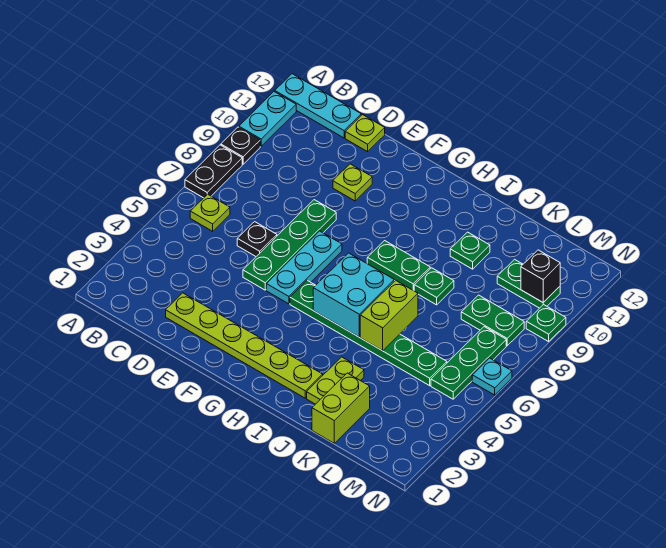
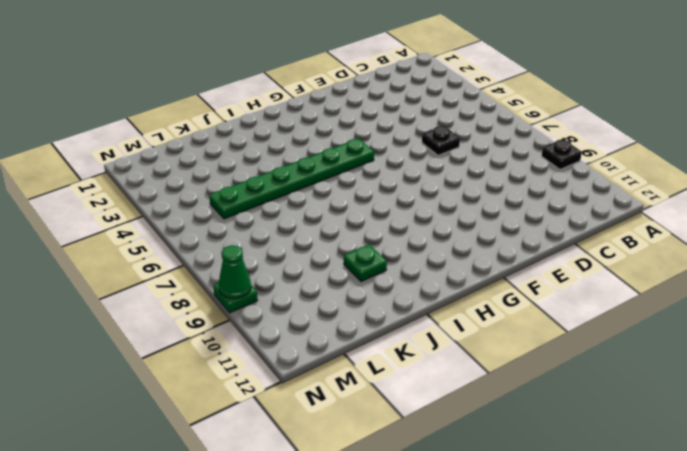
green 1x1 cone [219,245,251,299] -> none
none -> black 1x2 plate [185,145,242,198]
none -> cyan 1x2 plate [239,92,296,146]
none -> cyan 1x3 plate [275,74,361,138]

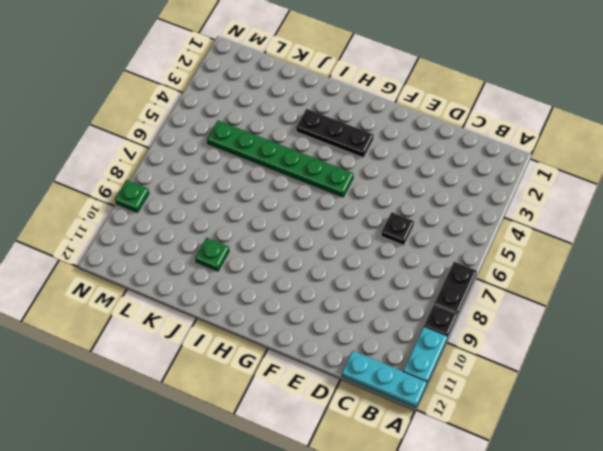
black 1x3 plate [296,109,374,158] -> none
none -> lime 1x1 plate [190,194,230,231]
none -> lime 1x6 plate [166,293,323,398]
none -> lime 1x1 plate [345,115,385,152]

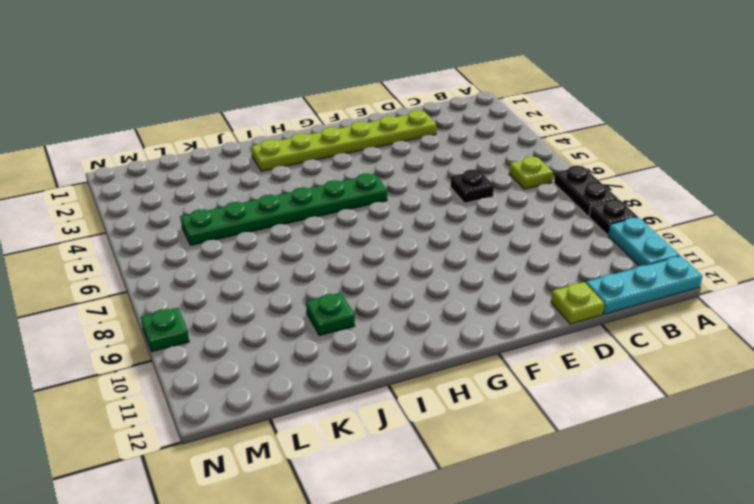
none -> green 1x4 plate [243,200,336,290]
none -> lime 1x1 plate [333,164,372,201]
none -> cyan 1x3 plate [266,231,342,304]

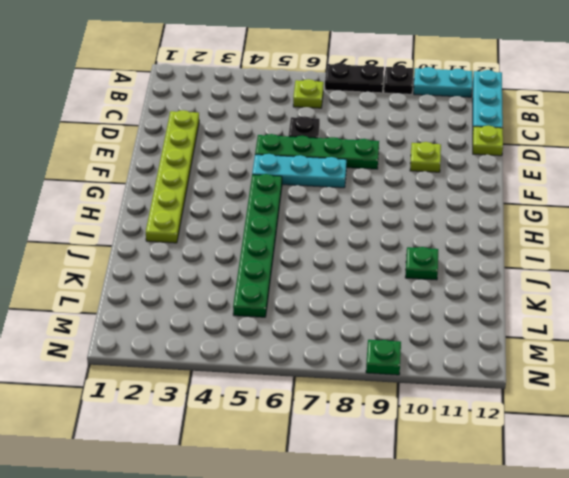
none -> green 1x2 plate [367,241,430,291]
none -> lime 1x2 plate [307,357,364,404]
none -> green 1x1 plate [414,268,454,305]

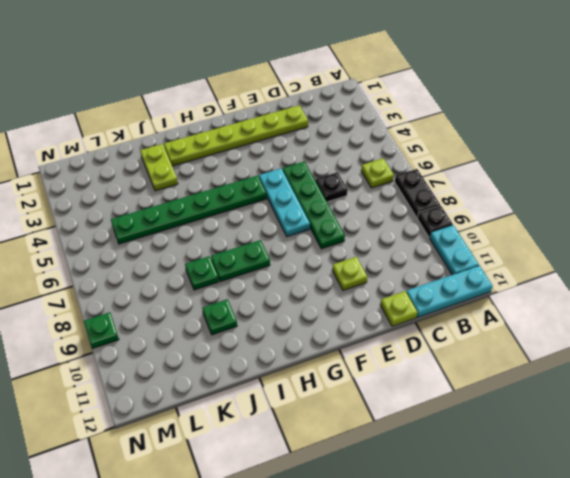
none -> lime 1x2 brick [312,373,370,443]
none -> green 1x2 plate [461,295,524,346]
none -> green 1x2 plate [497,259,560,308]

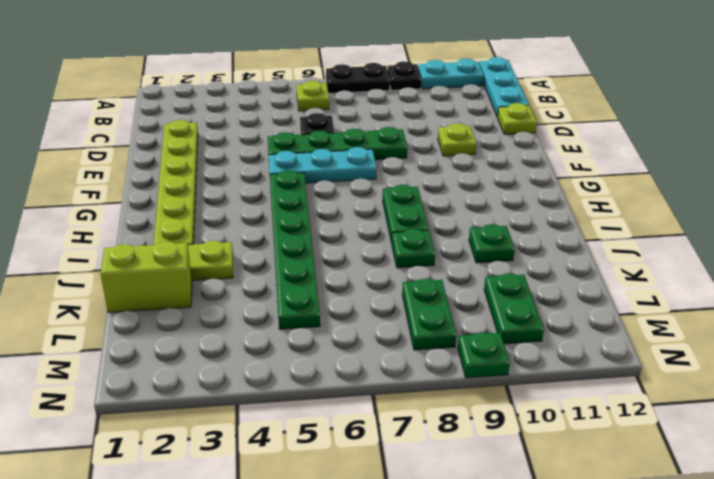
none -> green 1x3 plate [431,327,506,399]
none -> cyan 1x1 plate [472,358,512,395]
none -> cyan 2x2 brick [313,253,394,337]

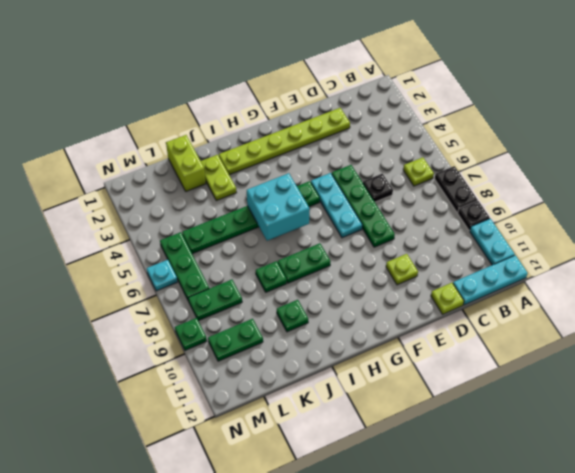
none -> lime 1x2 brick [360,280,418,351]
none -> black 1x1 brick [521,250,560,302]

